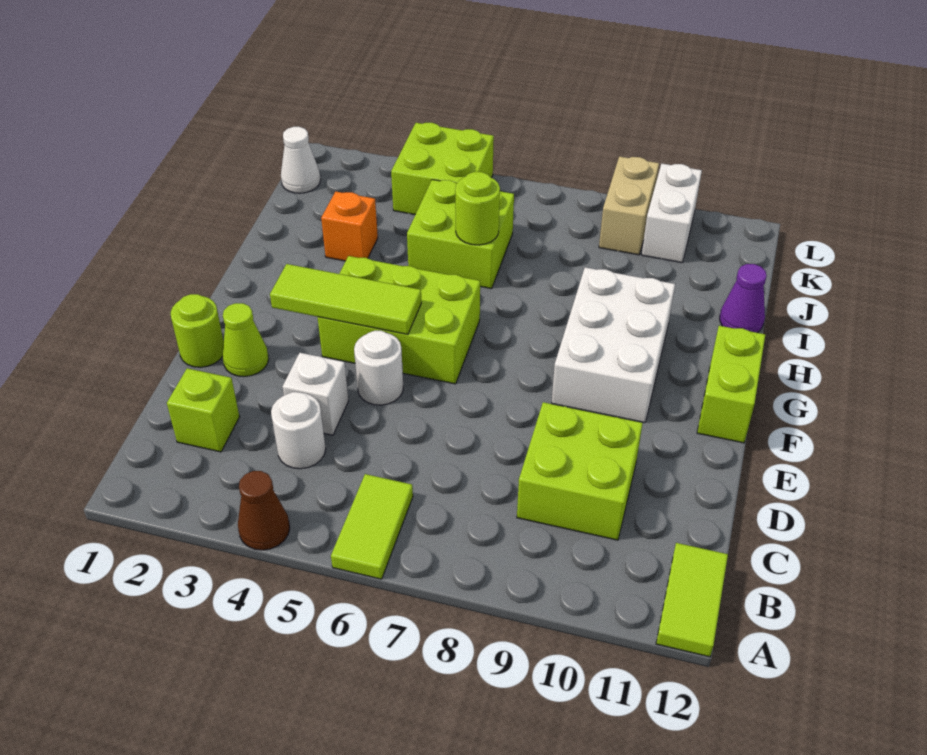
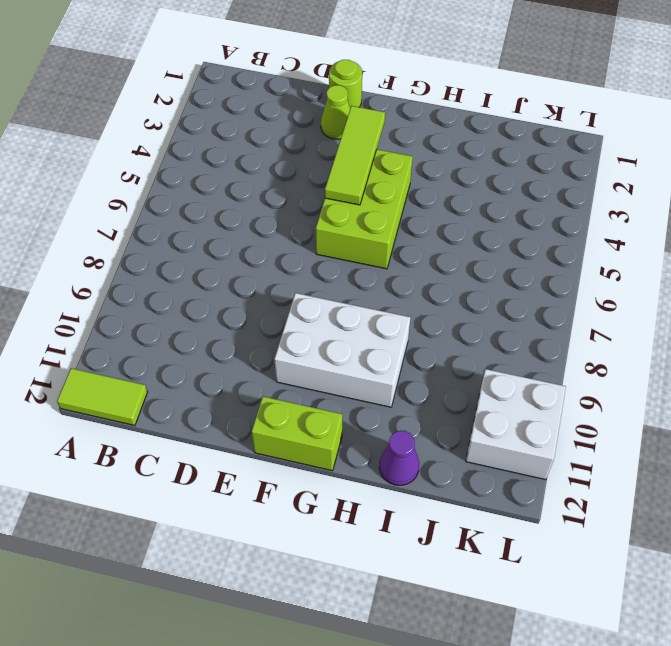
white 2x2 brick [466,369,566,480] -> white 1x2 brick [642,164,702,263]
none -> brown 1x1 cone [238,471,290,550]
none -> lime 1x2 tile [331,474,413,579]
none -> lime 1x1 brick [167,368,239,452]

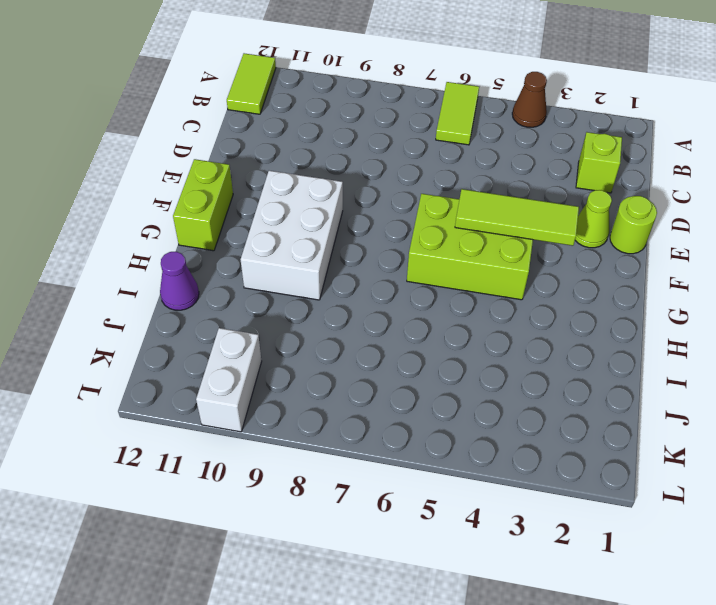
none -> white 1x1 round brick [271,392,326,469]
none -> lime 2x2 brick [517,402,643,540]
none -> white 1x1 brick [282,353,348,435]

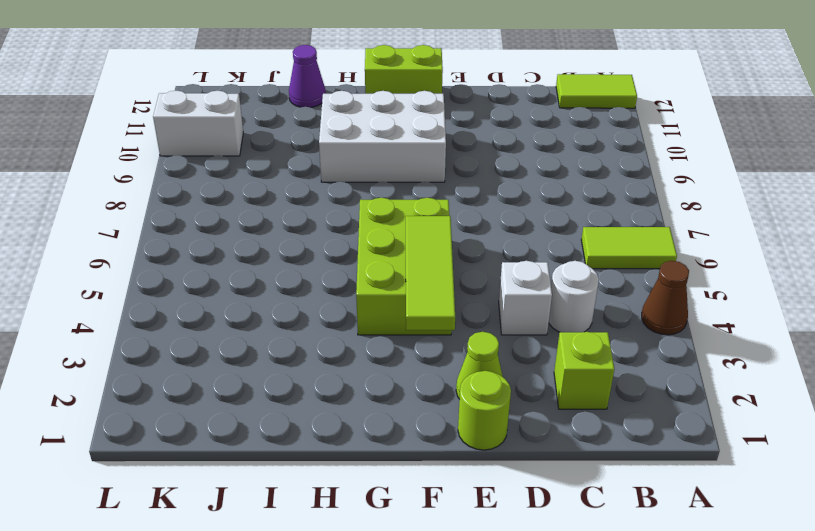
none -> lime 2x2 brick [517,402,643,540]
none -> white 1x1 round brick [354,331,403,405]
none -> orange 1x1 brick [321,192,378,261]

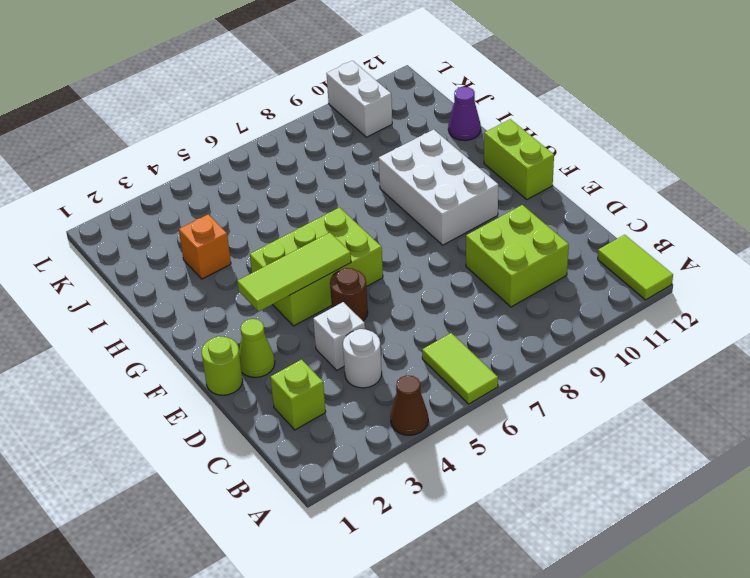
brown 1x1 round brick [330,268,368,321] -> white 1x1 round brick [354,331,403,405]
none -> lime 2x2 brick [407,180,514,289]
none -> white 1x1 cone [281,127,320,193]
none -> lime 2x2 brick [391,123,494,215]

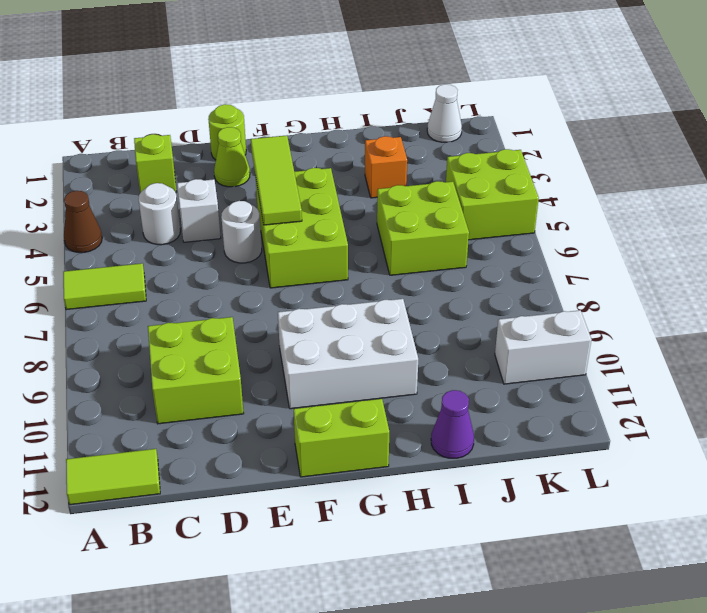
none -> tan 1x2 brick [599,156,659,255]
none -> lime 1x1 round brick [455,172,500,245]

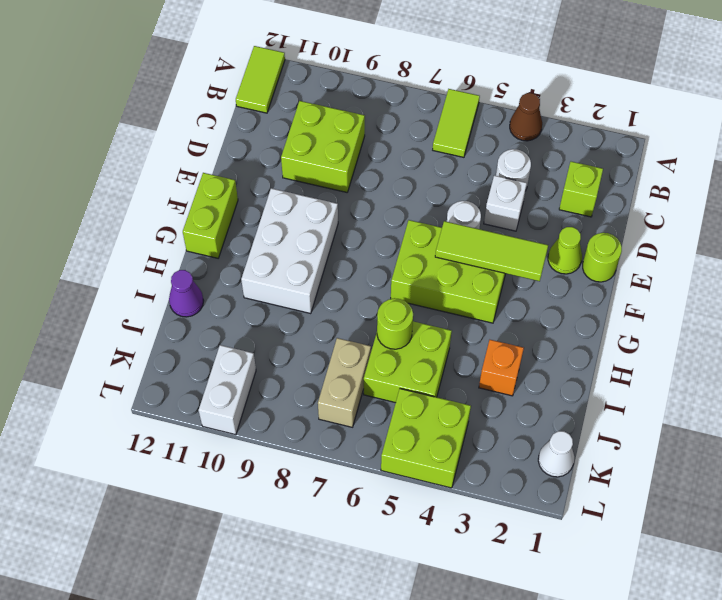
tan 1x2 brick [318,338,371,427] -> tan 1x2 brick moved to [599,156,659,255]

